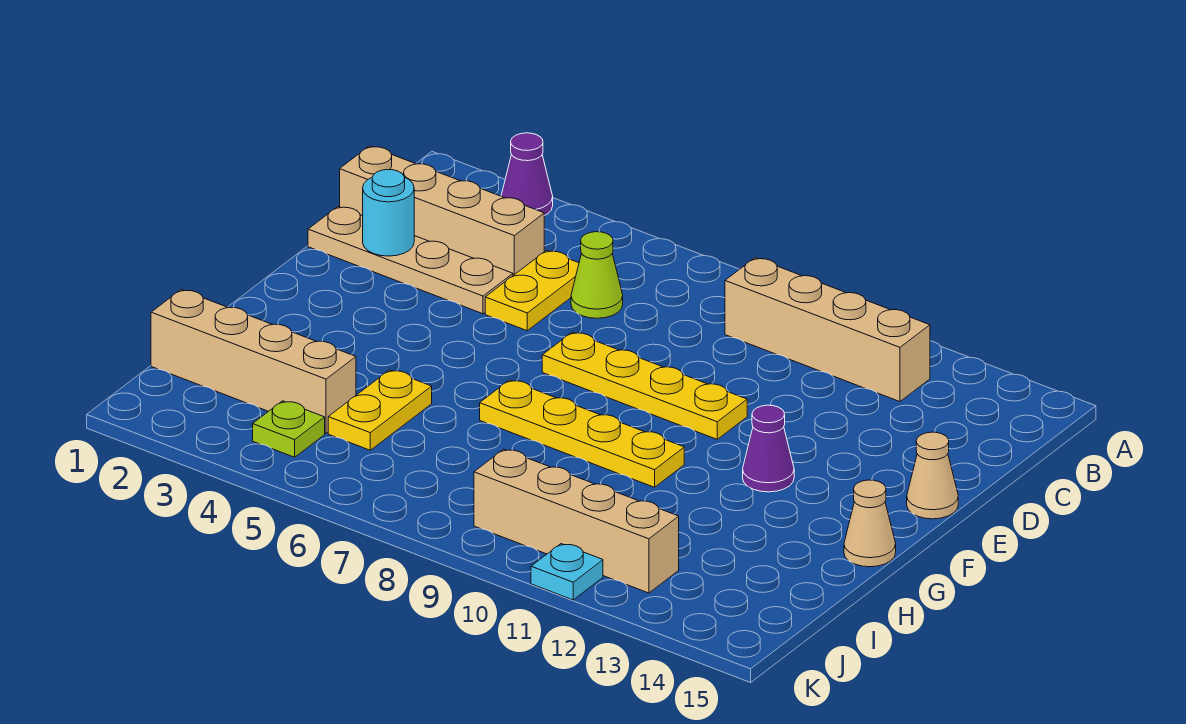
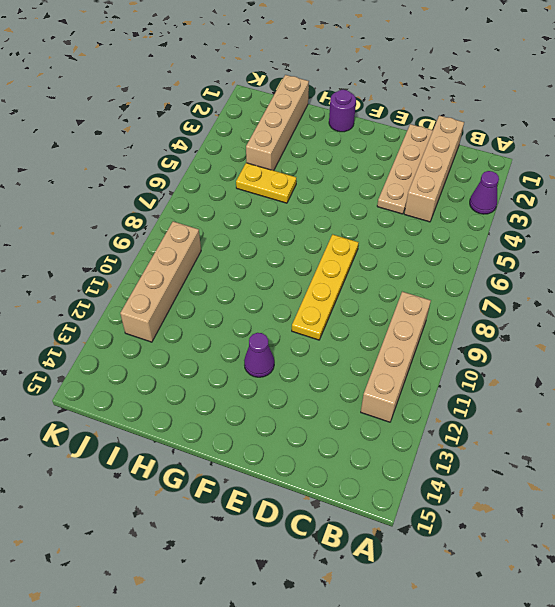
purple 1x1 round brick [329,90,356,132] -> none
none -> yellow 1x2 plate [485,250,579,331]
none -> lime 1x1 cone [571,232,623,318]
none -> tan 1x1 cone [907,432,958,519]

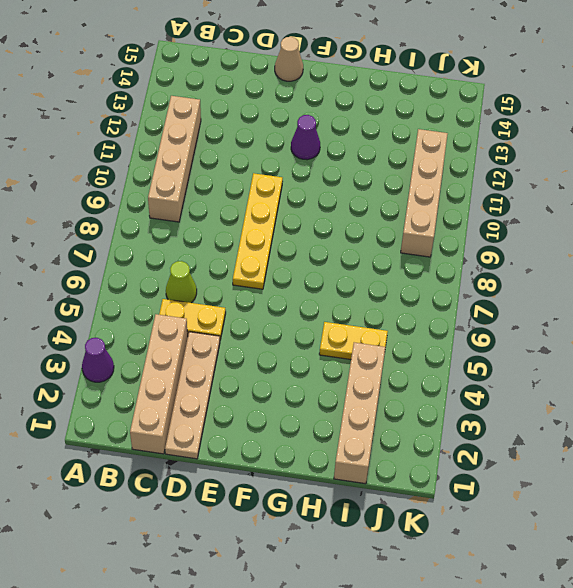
none -> yellow 1x4 plate [480,380,684,487]
none -> tan 1x1 cone [844,480,896,567]
none -> lime 1x1 plate [253,401,325,457]

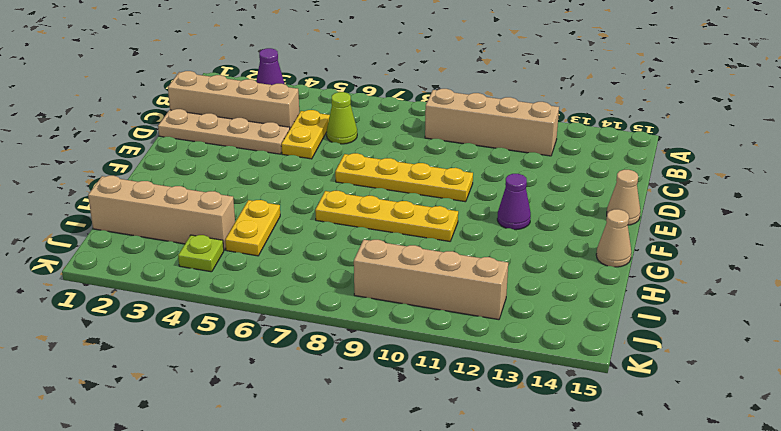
none -> cyan 1x1 plate [531,544,603,600]
none -> cyan 1x1 round brick [363,170,414,256]

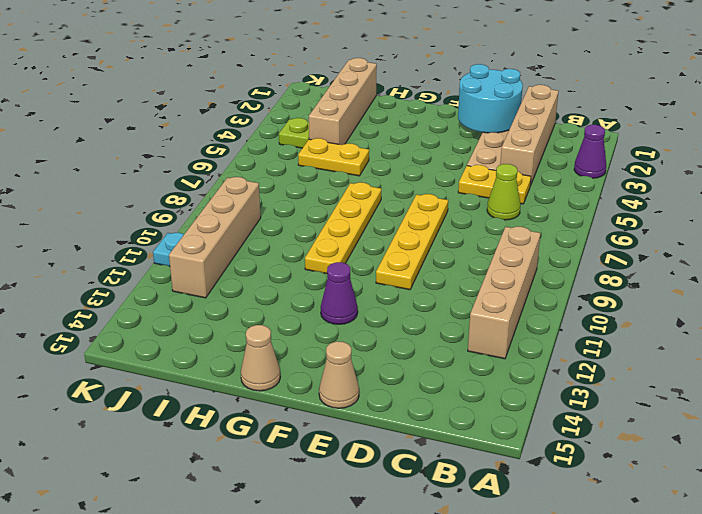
cyan 2x2 round brick [458,64,523,133] -> cyan 1x1 round brick [363,170,414,256]

